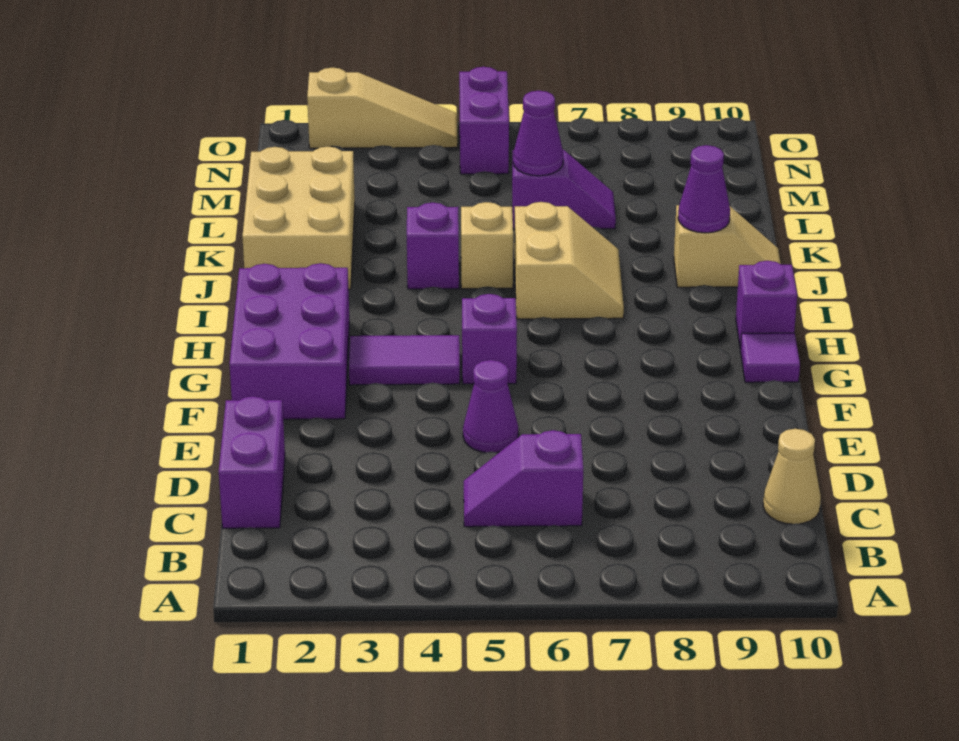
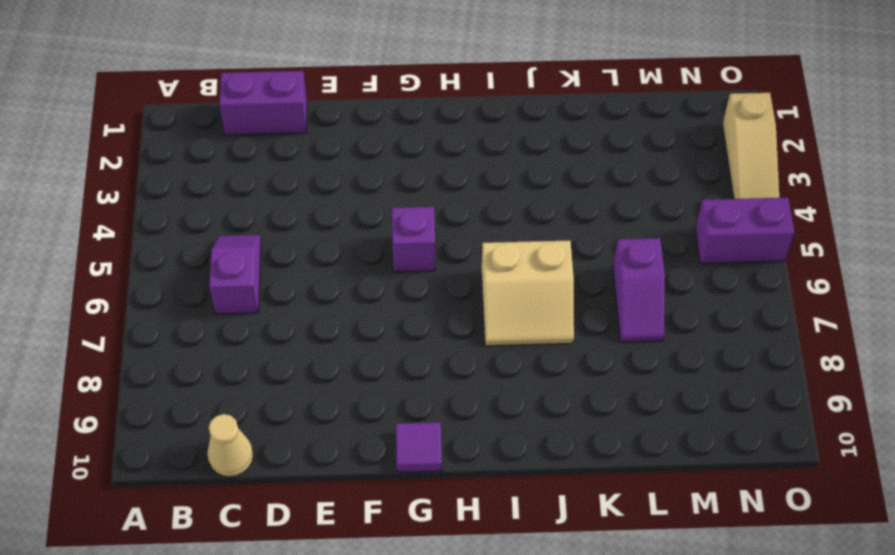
none -> purple 1x1 cone [463,360,518,452]
none -> purple 2x3 brick [229,263,350,419]
none -> purple 1x2 tile [349,335,460,385]

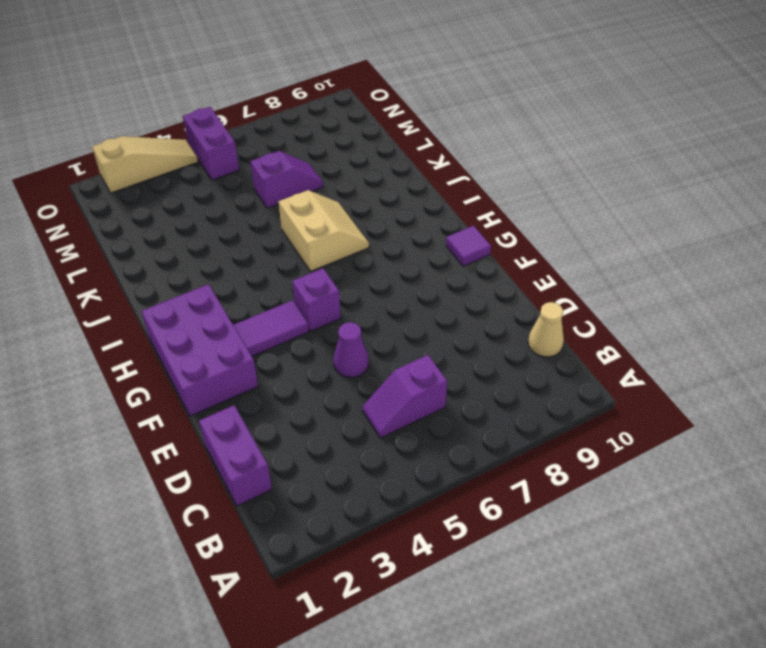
none -> purple 1x1 brick [736,261,797,349]
none -> tan 2x3 brick [242,146,355,289]
none -> purple 1x1 brick [407,202,459,289]

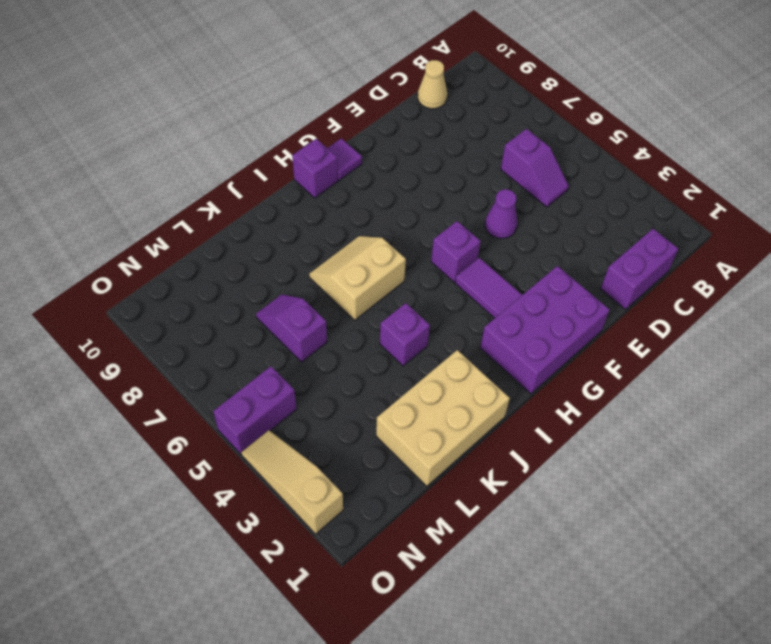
none -> tan 1x1 brick [461,202,513,289]
none -> tan 1x2 slope [674,205,781,287]
none -> purple 1x1 cone [678,145,730,233]

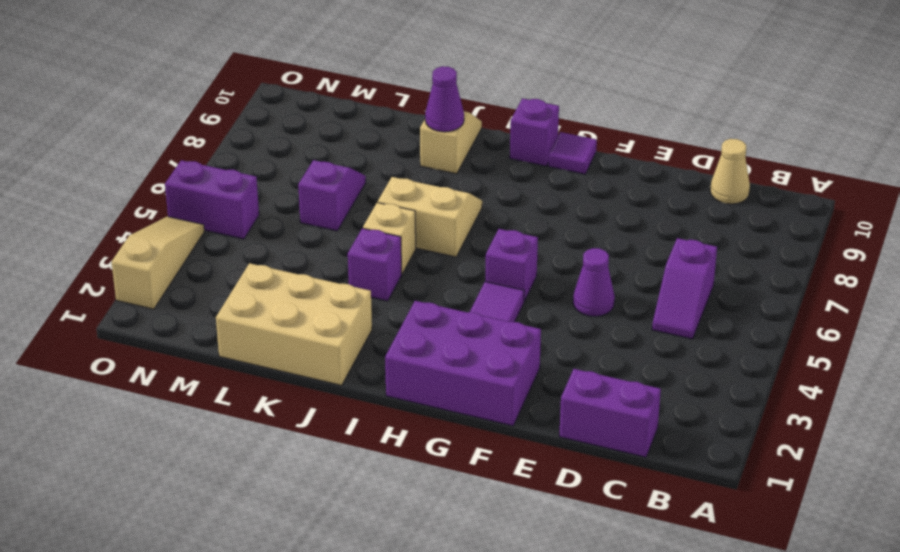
none -> purple 1x1 cone [513,91,563,176]

